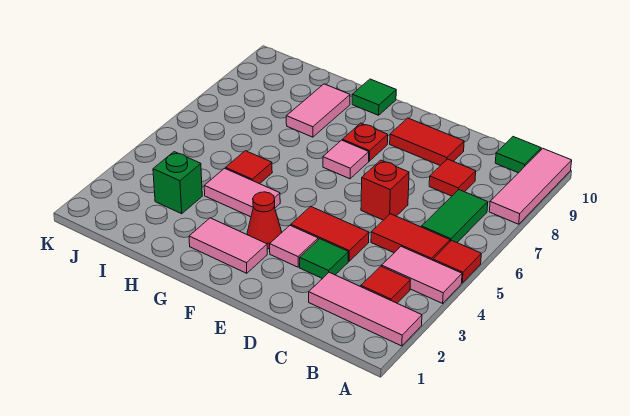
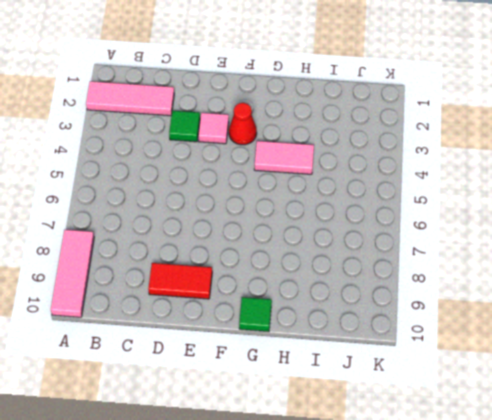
none -> pink 1x2 tile [382,247,462,303]
none -> red 1x1 tile [433,240,481,283]
none -> red 1x1 tile [361,266,410,303]

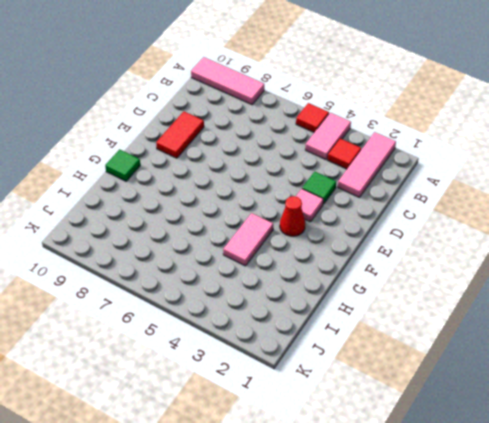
none -> red 1x2 tile [371,214,450,260]
none -> green 1x2 tile [422,190,488,242]
none -> green 1x1 tile [495,137,541,173]

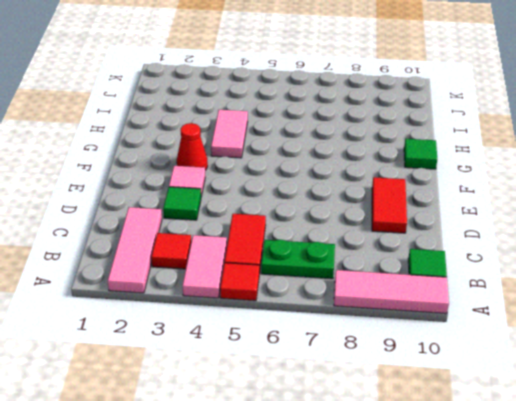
green 1x2 plate [261,240,335,279] -> green 1x2 tile [422,190,488,242]
none -> red 1x1 tile [429,159,476,196]
none -> red 1x2 tile [291,206,369,261]
none -> red 1x1 brick [361,160,409,220]

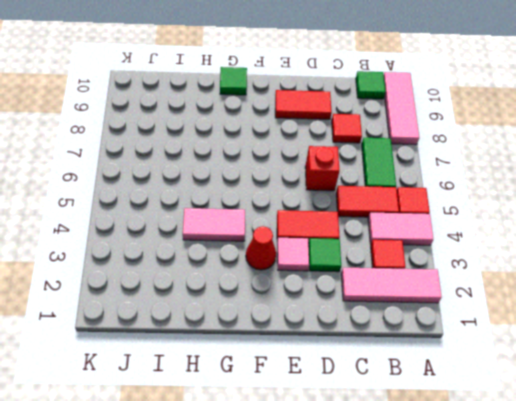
none -> pink 1x2 tile [189,218,267,273]
none -> pink 1x1 tile [323,140,369,179]
none -> red 1x1 plate [342,123,388,161]

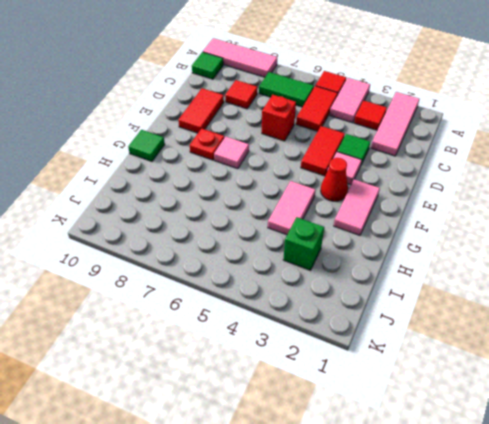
none -> red 1x1 tile [226,151,272,184]
none -> pink 1x2 tile [286,84,350,137]

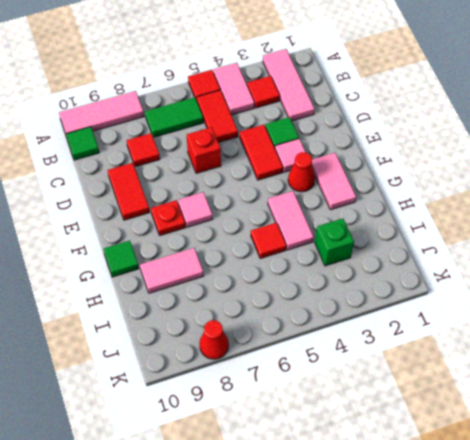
red 1x1 cone [199,320,229,359] -> none

